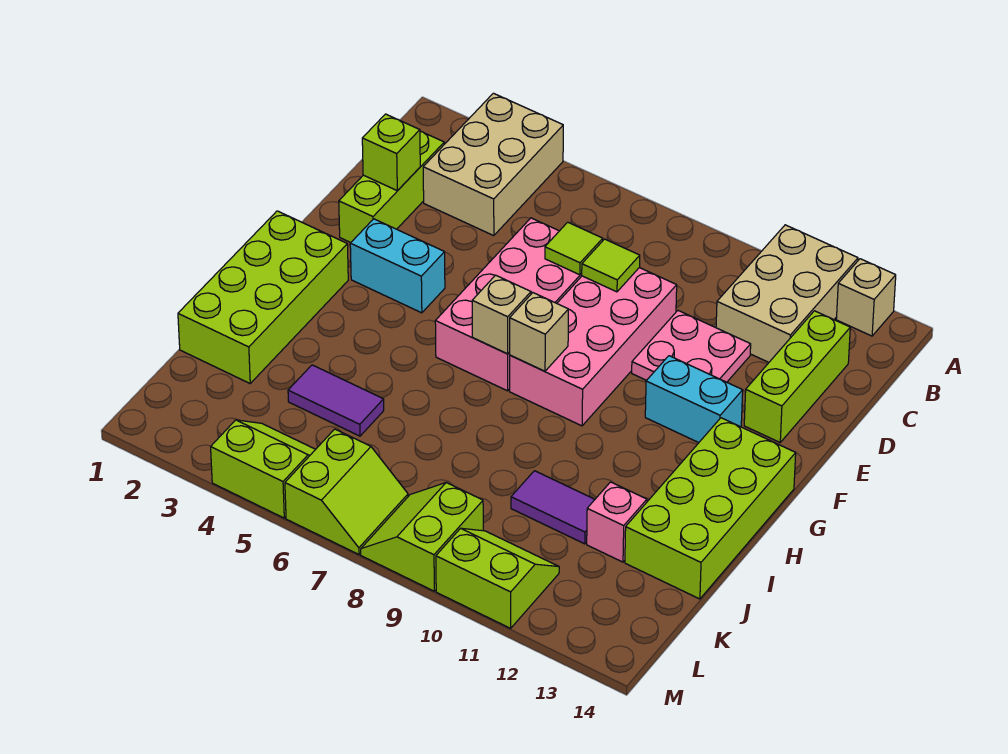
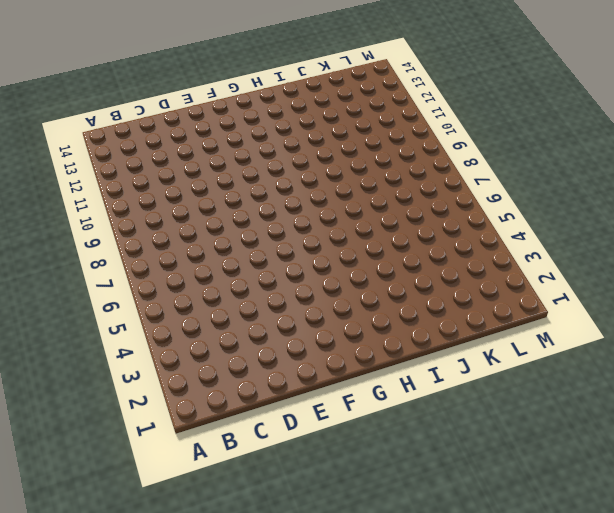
none -> tan 2x3 brick [423,93,563,236]
none -> tan 2x3 brick [716,225,858,362]
none -> tan 1x1 brick [836,259,896,336]

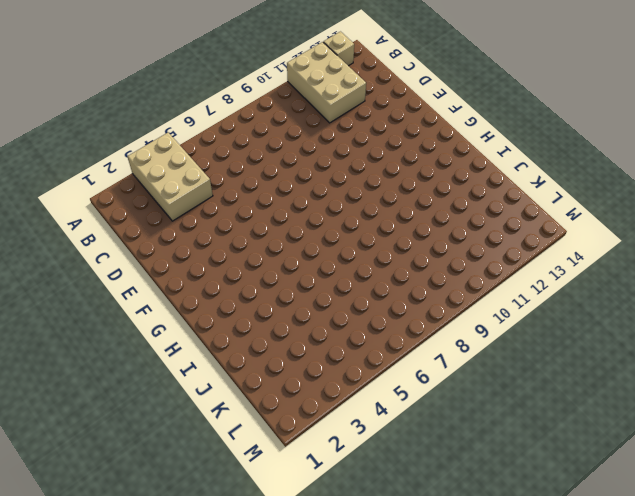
none -> lime 1x3 brick [339,131,444,243]
none -> lime 1x3 brick [744,311,850,442]
none -> pink 2x4 brick [435,218,582,391]

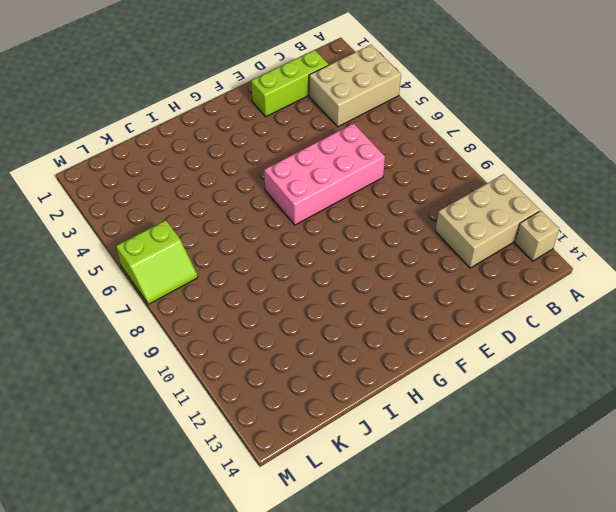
none -> lime 1x3 brick [744,311,850,442]
none -> pink 2x4 brick [510,268,677,426]
none -> pink 2x2 plate [632,311,751,382]

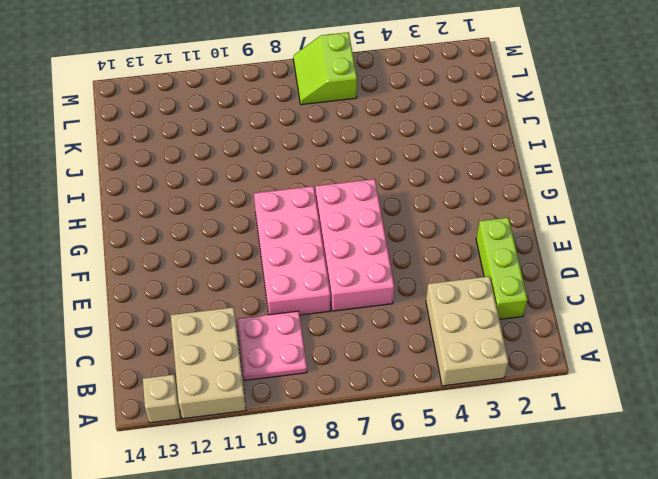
pink 2x2 plate [237,311,307,380] -> pink 2x2 plate moved to [632,311,751,382]
none -> lime 1x3 brick [744,311,850,442]
none -> cyan 1x2 brick [350,219,445,313]
none -> cyan 1x2 brick [645,356,743,443]

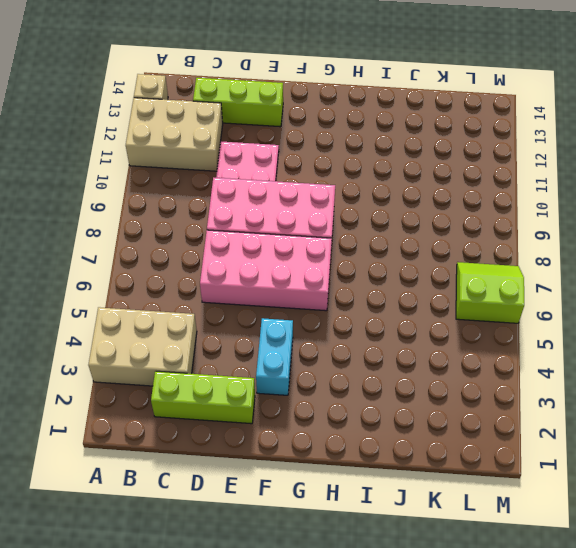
none -> cyan 1x2 brick [645,356,743,443]
none -> lime 2x4 brick [178,211,348,383]
none -> lime 2x4 brick [625,418,796,599]

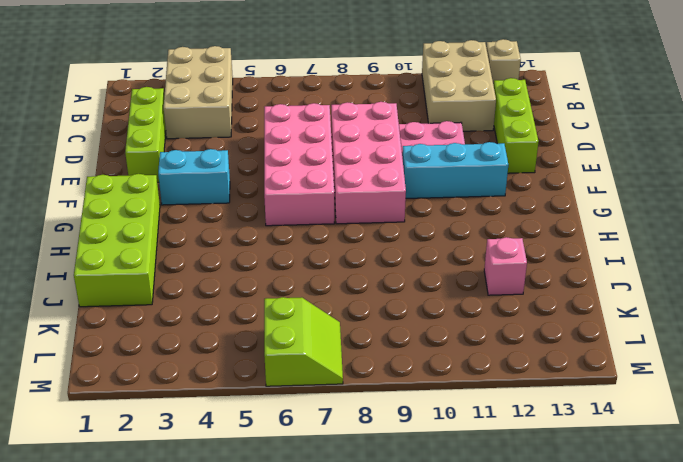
cyan 1x3 brick [402,142,508,198] -> cyan 1x2 brick [645,356,743,443]
none -> lime 2x4 brick [625,418,796,599]
none -> purple 1x2 tile [288,365,384,436]
none -> purple 1x2 tile [511,471,595,544]

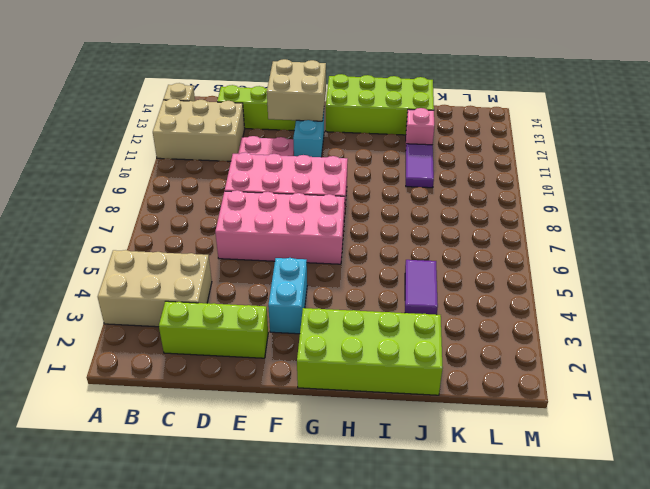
tan 2x2 brick [267,59,326,121] -> none
none -> lime 2x2 slope [211,420,316,518]
none -> lime 2x2 slope [285,429,408,554]
none -> lime 2x2 slope [361,483,483,591]

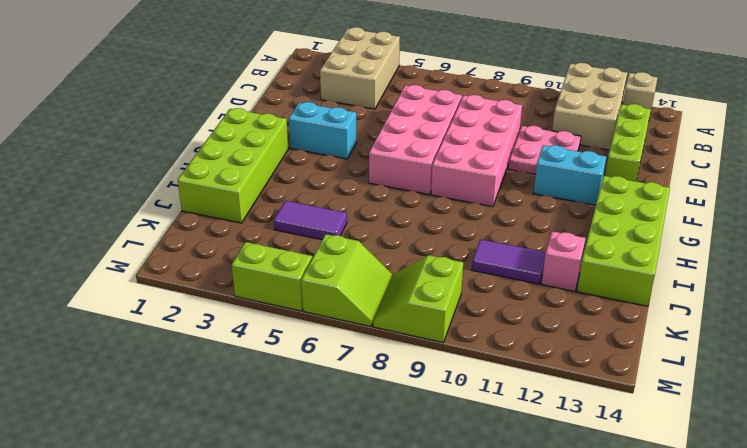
none -> lime 1x3 brick [339,131,444,243]
none -> lime 2x2 slope [436,528,559,628]
none -> lime 1x1 brick [362,114,420,191]

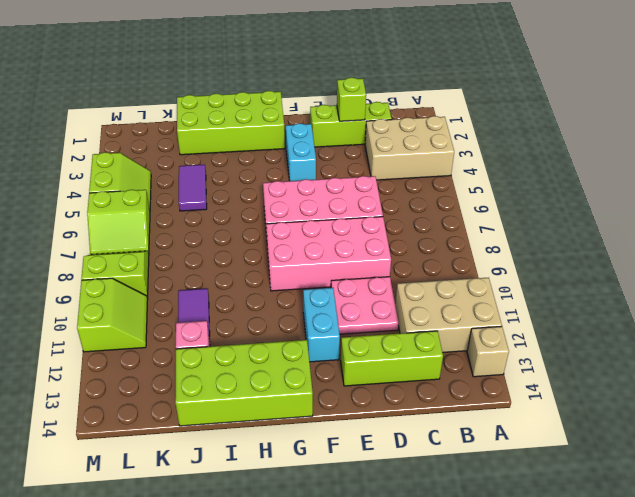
none -> lime 1x1 tile [545,222,603,275]
none -> lime 1x1 tile [581,239,640,292]
none -> tan 1x1 brick [472,275,531,354]

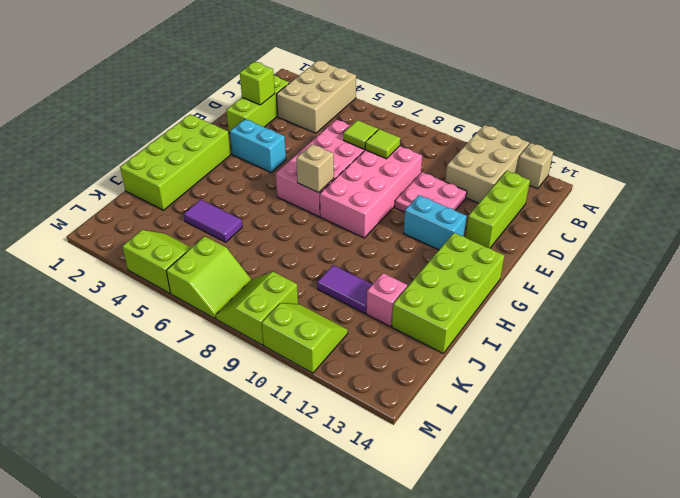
none -> tan 1x1 brick [510,293,568,371]

